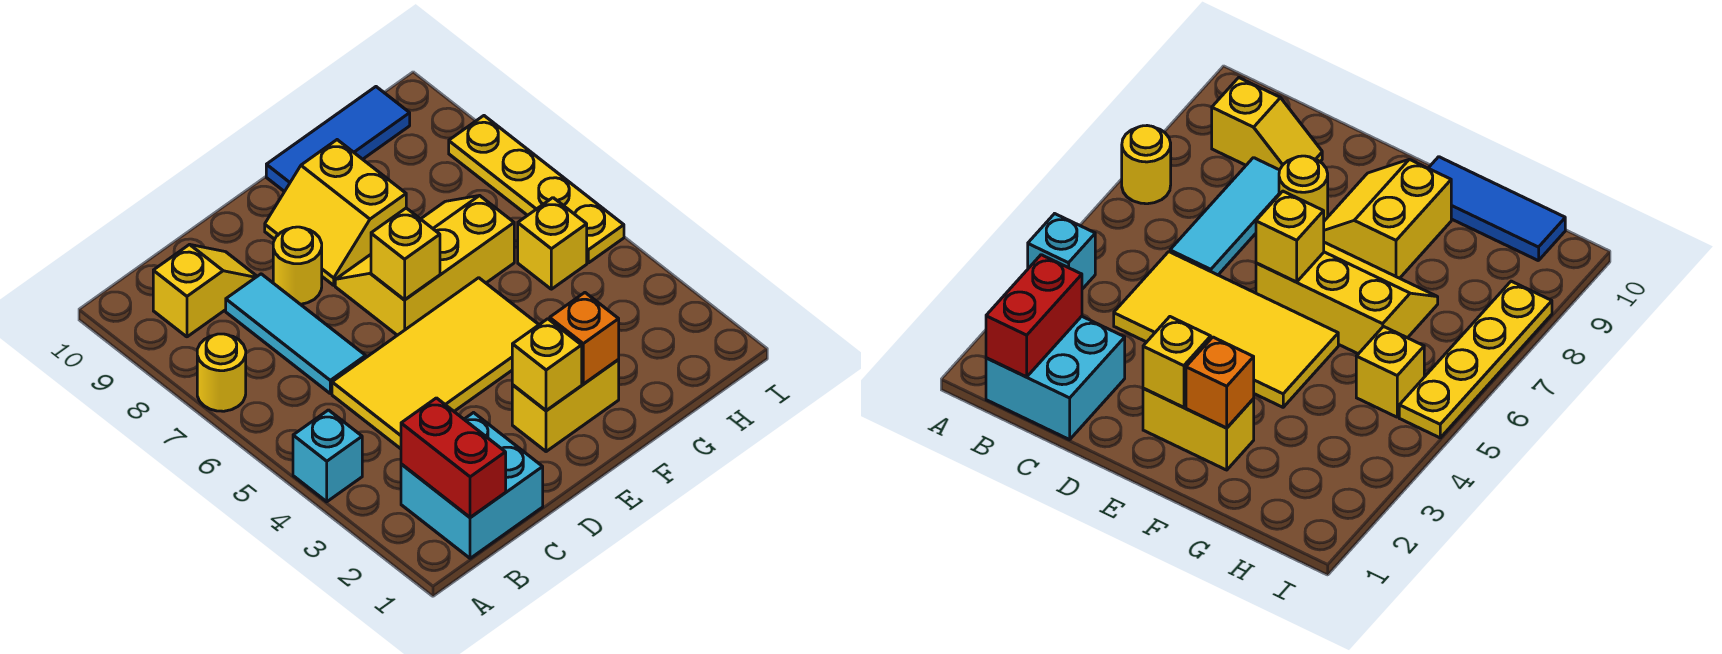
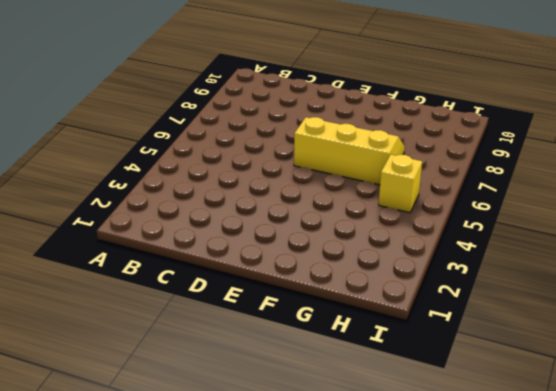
none -> cyan 1x1 brick [293,410,362,502]
none -> yellow 1x1 round brick [197,334,246,411]
none -> cyan 2x2 brick [401,413,543,558]

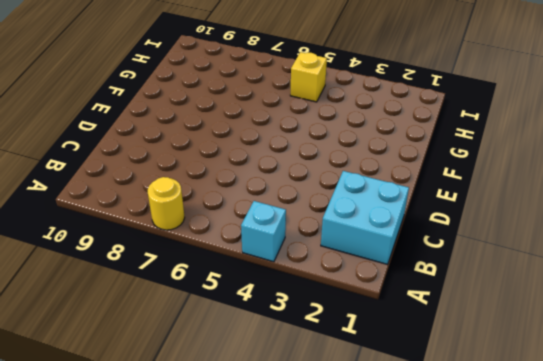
none -> yellow 1x2 slope [153,244,257,337]
none -> yellow 2x4 tile [332,278,539,449]
none -> cyan 1x3 tile [226,274,366,393]

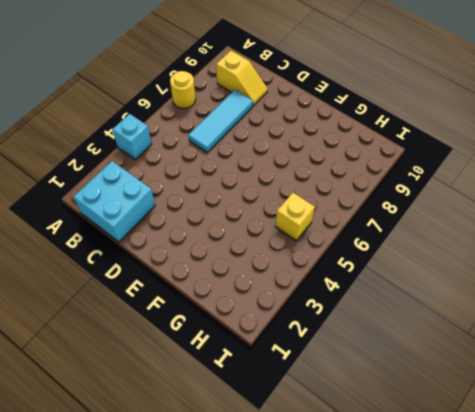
none -> yellow 2x4 tile [332,278,539,449]
none -> yellow 1x1 round brick [273,227,322,304]
none -> yellow 1x2 brick [512,360,619,452]

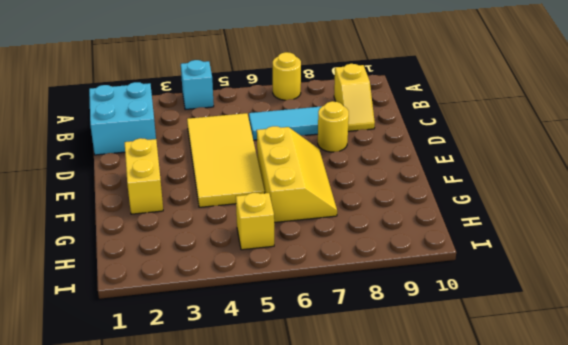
none -> yellow 2x2 slope [265,140,406,285]
none -> blue 1x3 tile [266,87,410,192]
none -> yellow 1x4 plate [449,116,624,263]

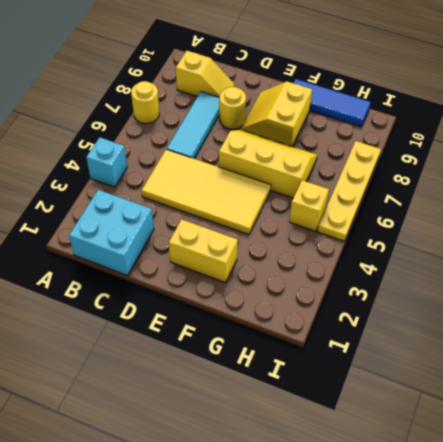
none -> red 1x2 brick [401,398,506,517]
none -> yellow 1x1 brick [512,319,582,411]
none -> yellow 1x1 brick [371,208,440,300]

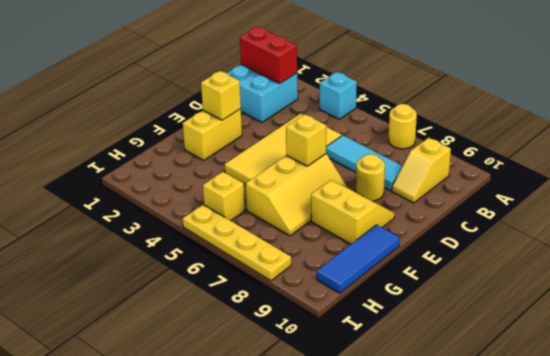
none -> orange 1x1 brick [550,293,619,384]

